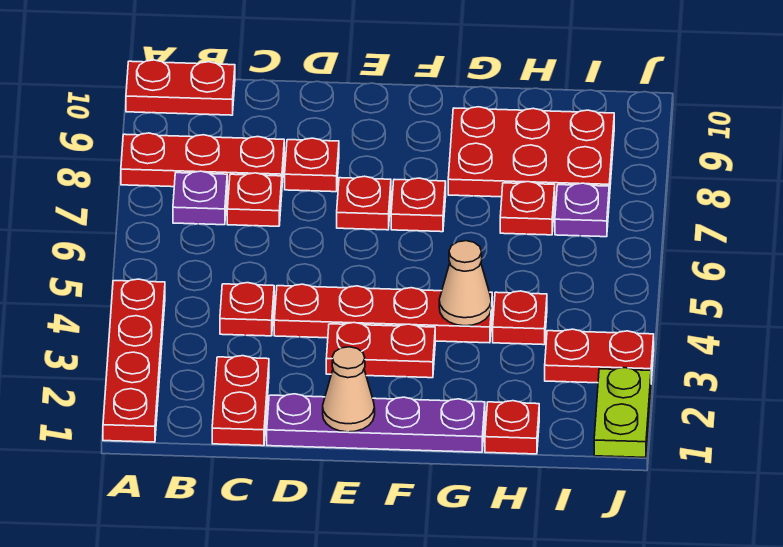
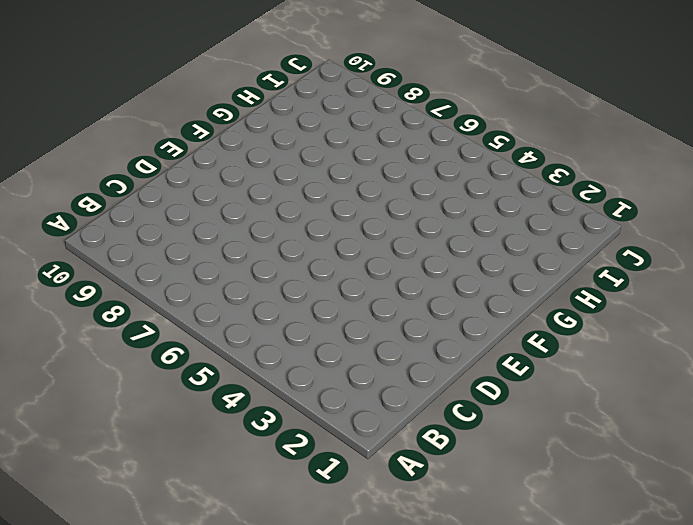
none -> red 1x4 plate [103,279,165,442]
none -> red 1x3 plate [121,133,284,188]
none -> red 1x2 plate [126,60,235,115]

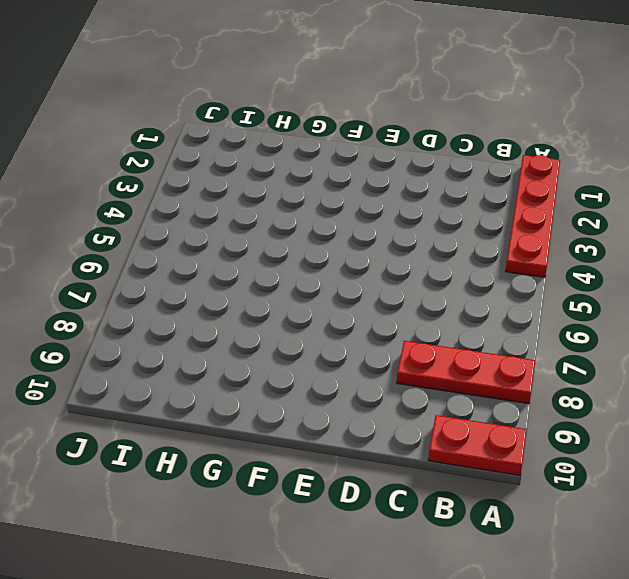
none -> purple 1x1 plate [173,171,227,225]
none -> red 1x2 plate [212,356,269,446]
none -> red 1x1 plate [220,283,274,336]

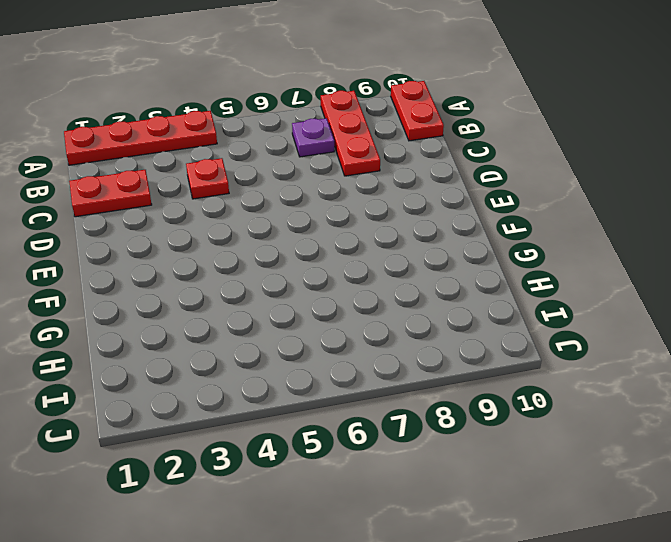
none -> red 1x1 plate [227,173,282,226]
none -> purple 1x4 plate [267,394,485,452]
none -> red 1x4 plate [274,284,492,343]

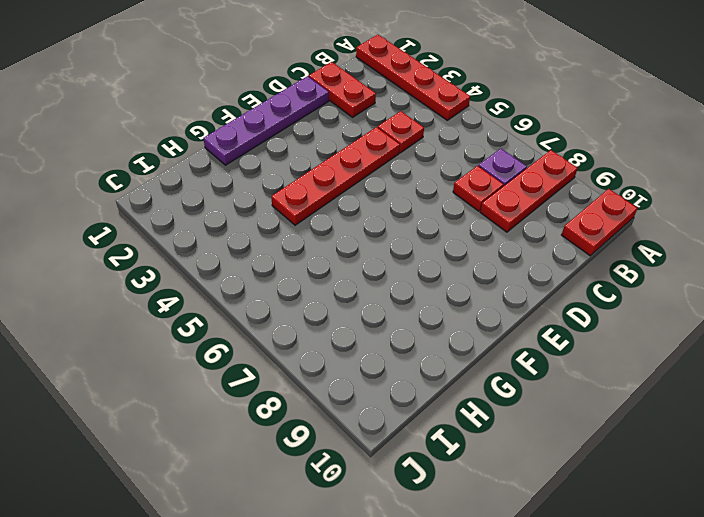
none -> red 1x1 plate [285,138,339,192]
none -> red 1x2 plate [326,323,435,378]
none -> red 1x1 plate [337,176,391,230]

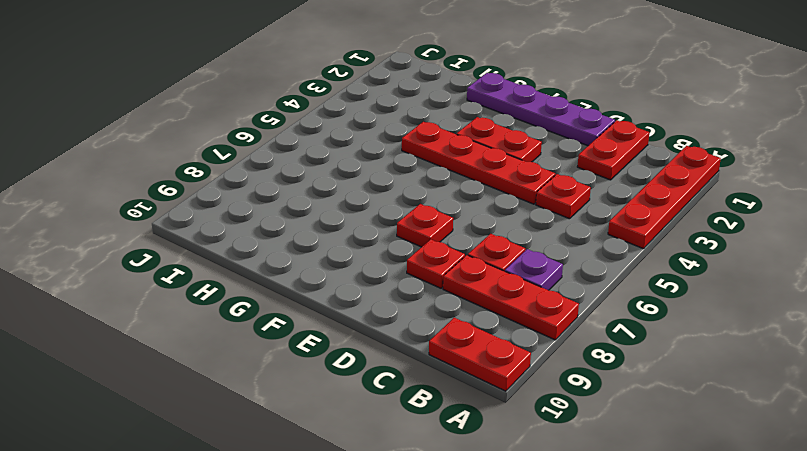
none -> red 1x1 plate [391,178,446,232]
none -> red 2x3 plate [448,107,614,199]
none -> red 1x1 plate [485,401,539,454]

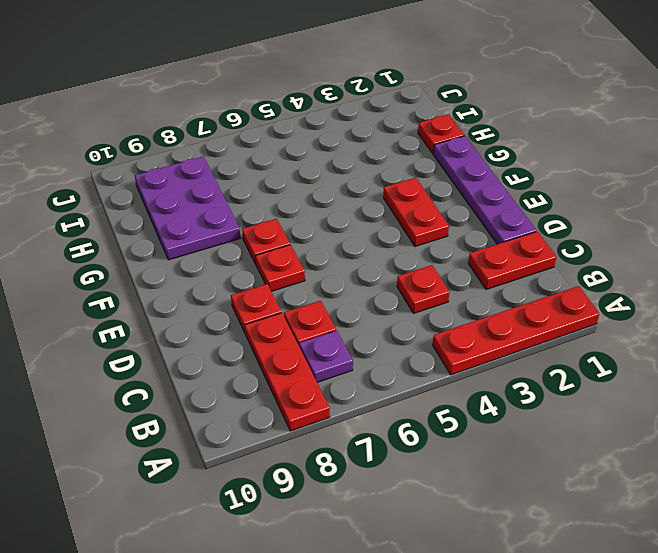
purple 2x3 plate [135,157,240,260] -> red 2x3 plate [448,107,614,199]
none -> red 1x2 plate [126,60,235,115]
none -> red 1x4 plate [274,284,492,343]
none -> red 1x1 plate [493,291,547,345]

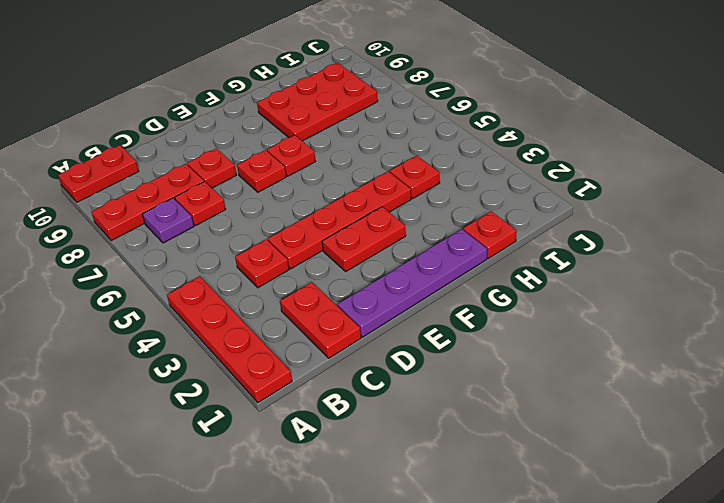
none -> red 1x1 plate [500,182,555,235]
none -> red 1x2 plate [545,329,654,383]
none -> purple 1x1 plate [555,183,609,237]

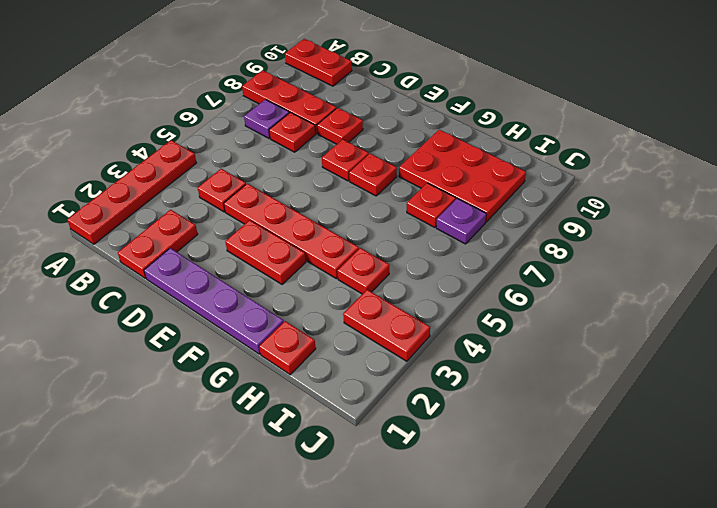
none -> lime 1x2 plate [594,368,651,458]
none -> tan 1x1 cone [323,347,375,432]
none -> tan 1x1 cone [439,241,491,326]

